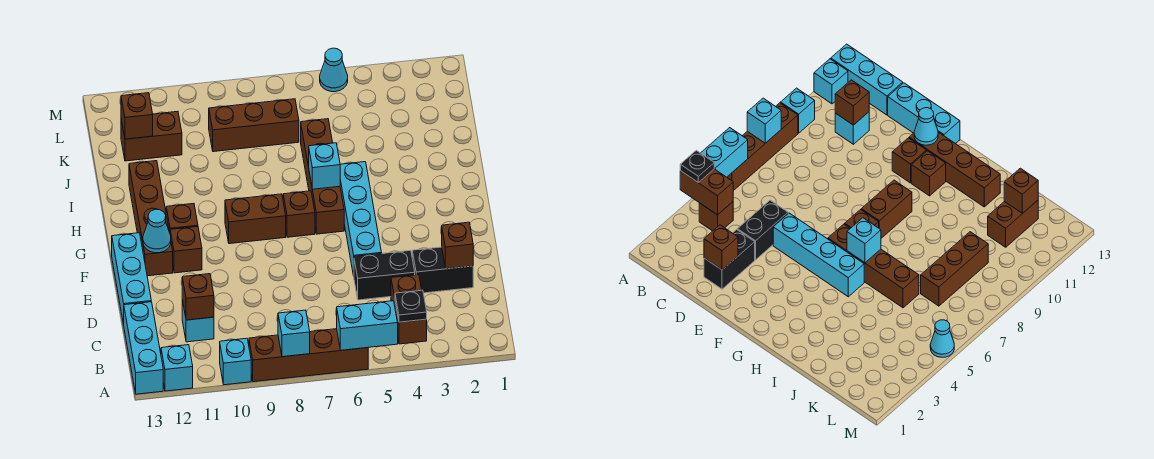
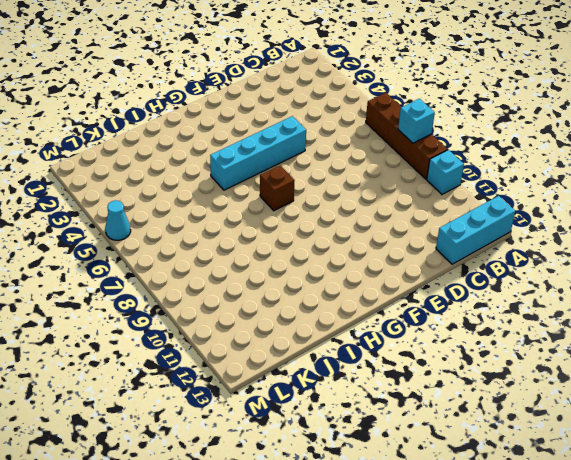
none -> cyan 1x1 brick [161,345,193,391]
none -> brown 1x1 brick [699,202,733,231]
none -> cyan 1x1 brick [182,300,214,342]

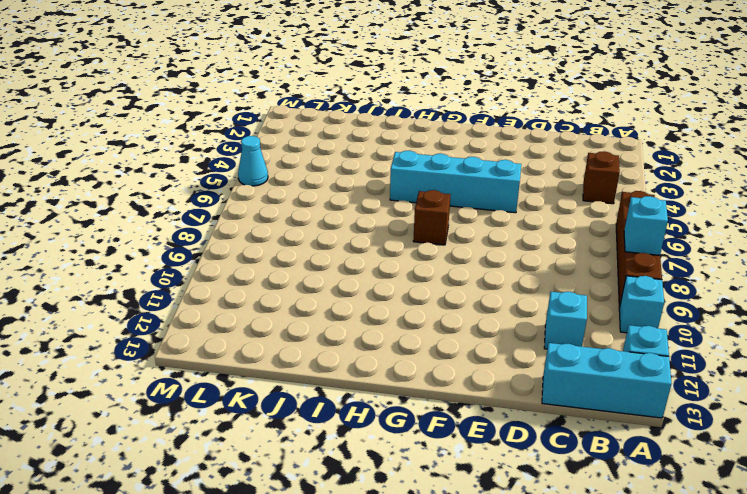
none -> black 1x2 brick [412,247,473,293]
none -> black 1x2 brick [354,250,415,300]
none -> cyan 1x3 brick [112,233,151,324]

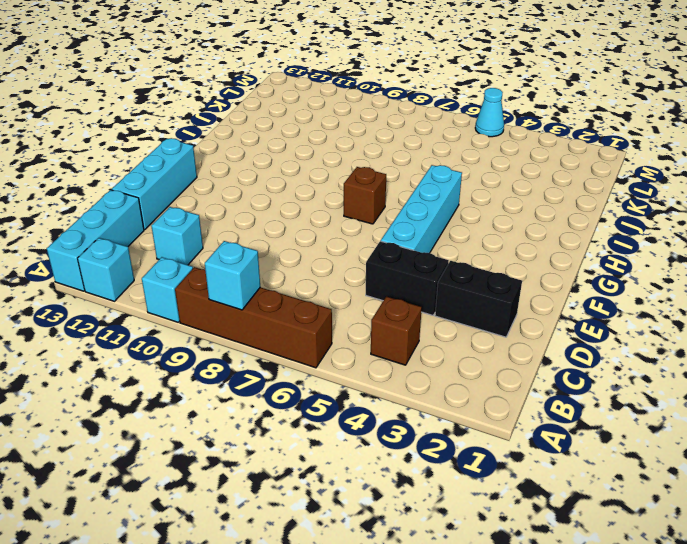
none -> brown 1x1 brick [170,227,202,273]
none -> brown 1x4 brick [129,161,173,276]
none -> brown 1x4 brick [301,119,344,234]

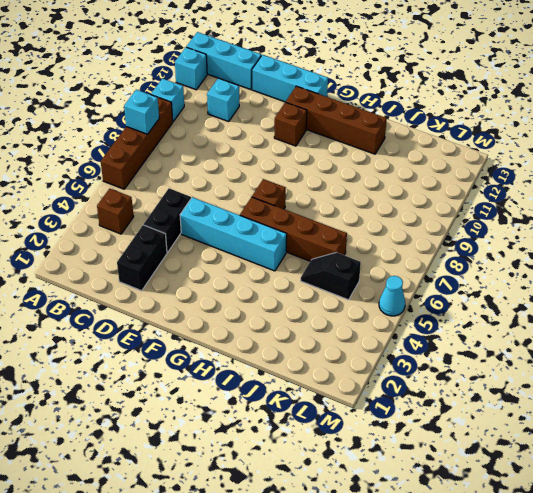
black 1x2 slope [301,252,361,300] -> none
none -> brown 1x2 brick [225,194,286,244]
none -> brown 1x1 brick [166,204,198,233]
none -> brown 1x3 brick [209,99,299,152]

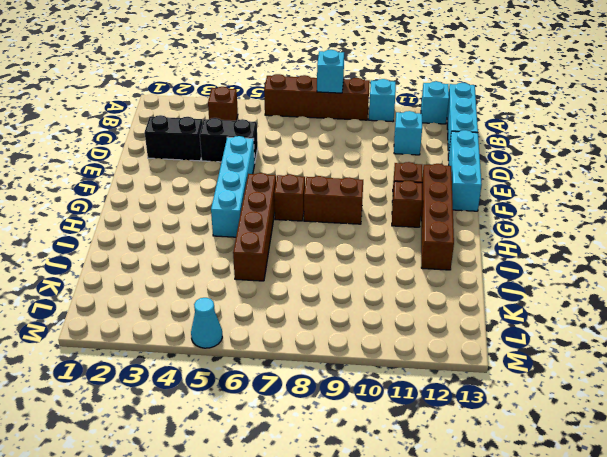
none -> brown 1x3 brick [209,99,299,152]
none -> brown 1x2 brick [121,111,182,161]
none -> brown 1x2 brick [391,275,427,344]

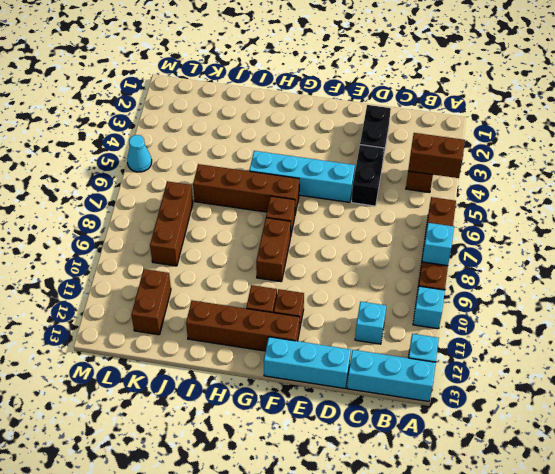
none -> cyan 1x2 brick [337,301,398,350]
none -> brown 1x1 brick [182,274,214,320]
none -> brown 1x1 brick [442,222,473,269]

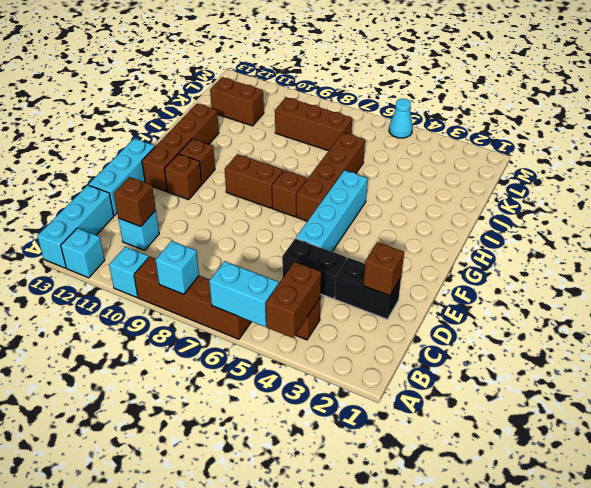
none -> cyan 1x1 cone [143,209,171,253]
none -> cyan 1x1 brick [309,143,340,189]
none -> brown 1x1 brick [121,93,153,139]

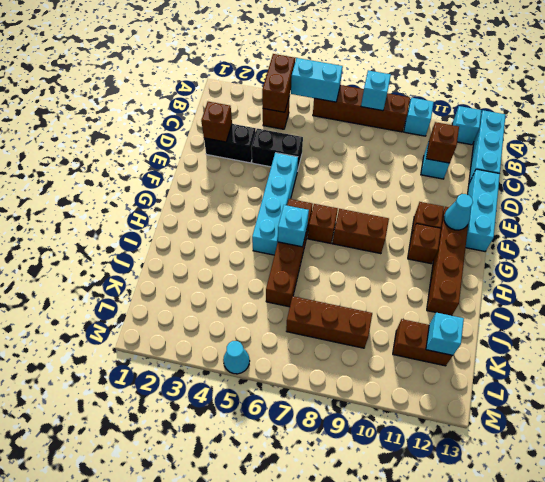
cyan 1x1 brick [426,313,464,355] -> brown 1x1 brick [121,93,153,139]
none -> black 1x1 plate [395,290,427,322]

